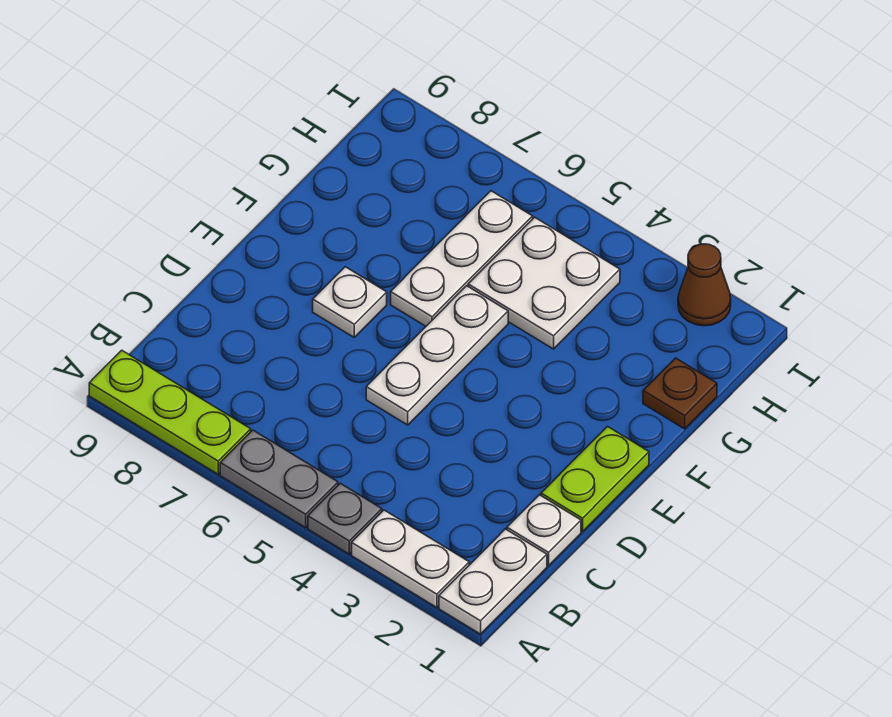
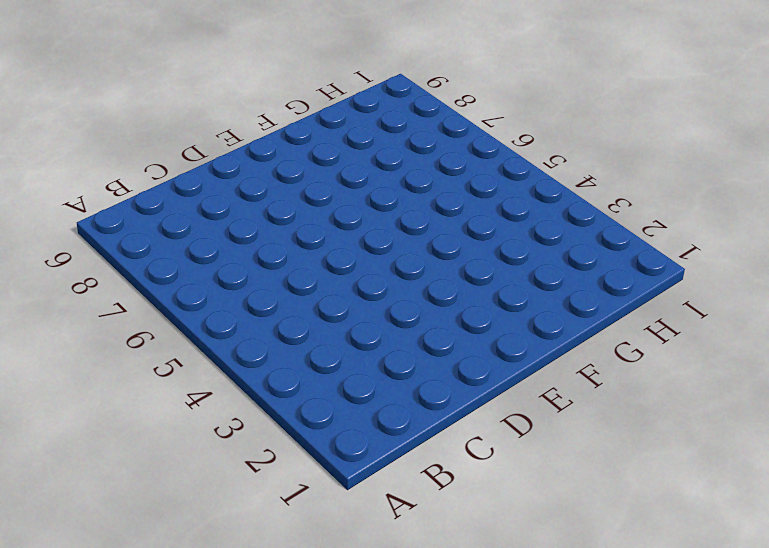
none -> white 1x2 plate [439,529,547,634]
none -> white 1x2 plate [352,510,469,608]
none -> grey 1x1 plate [308,483,382,554]

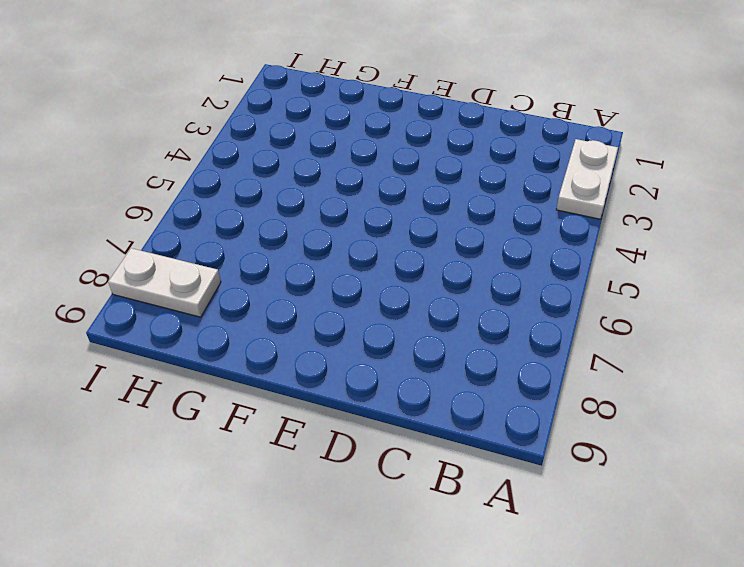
white 1x2 plate [108,248,221,317] -> white 1x2 plate moved to [439,529,547,634]
none -> grey 1x1 plate [308,483,382,554]
none -> grey 1x2 plate [220,430,338,528]
none -> lime 1x3 plate [89,350,251,474]

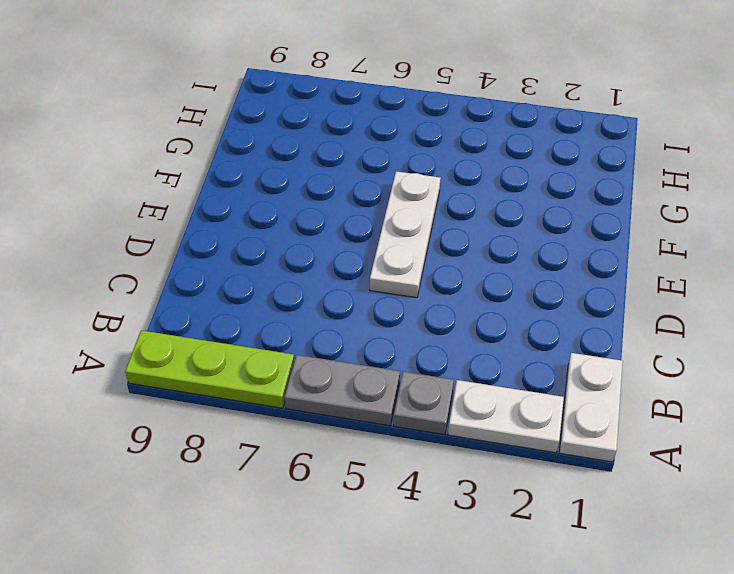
none -> white 1x1 plate [507,495,581,566]
none -> lime 1x2 plate [541,427,649,531]
none -> white 1x1 plate [313,267,387,337]

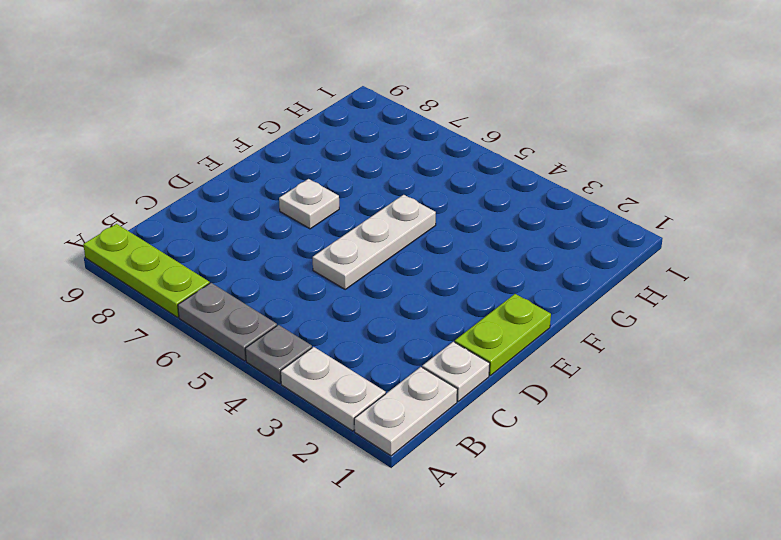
none -> white 1x3 plate [391,191,533,326]
none -> brown 1x1 plate [643,358,717,429]
none -> white 2x2 plate [468,217,620,349]

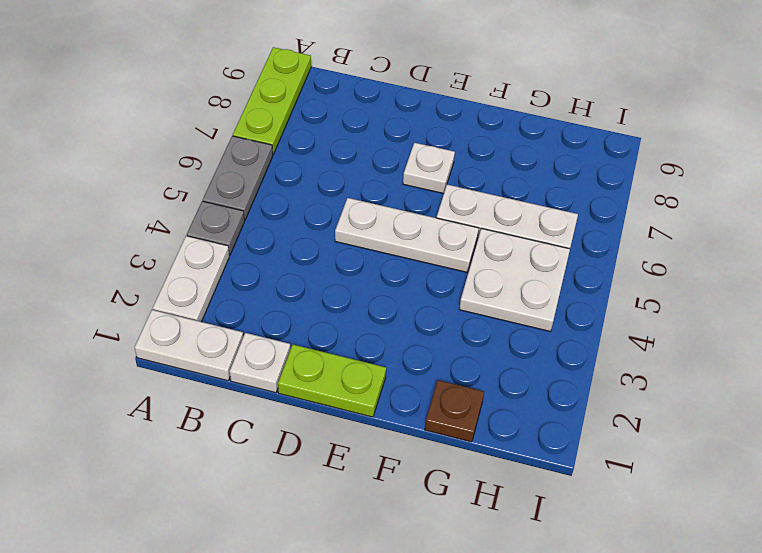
none -> brown 1x1 cone [678,244,731,326]

